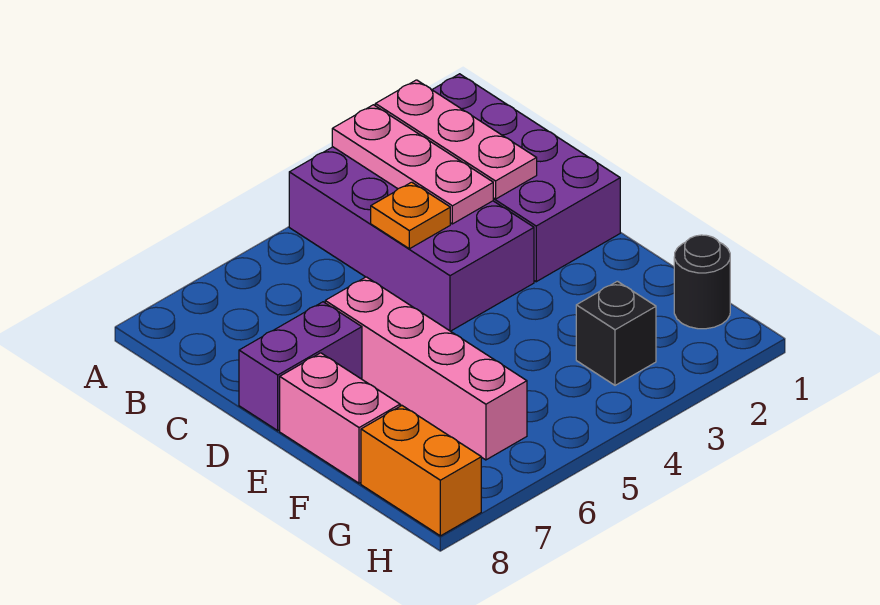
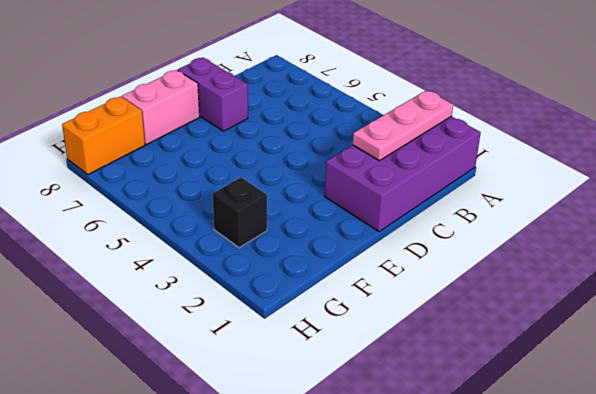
none -> purple 2x4 brick [289,147,534,331]
none -> pink 1x4 brick [325,277,527,460]

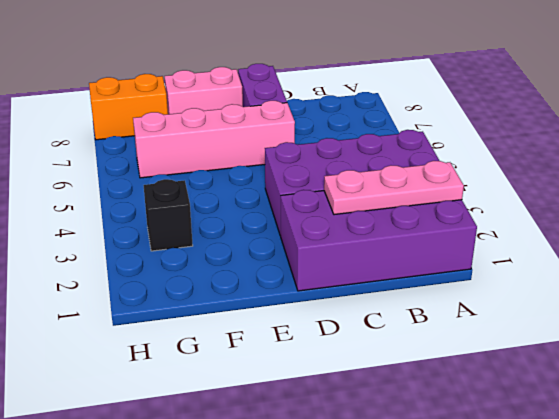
none -> black 1x1 round brick [674,235,730,329]
none -> pink 1x3 plate [332,105,493,224]

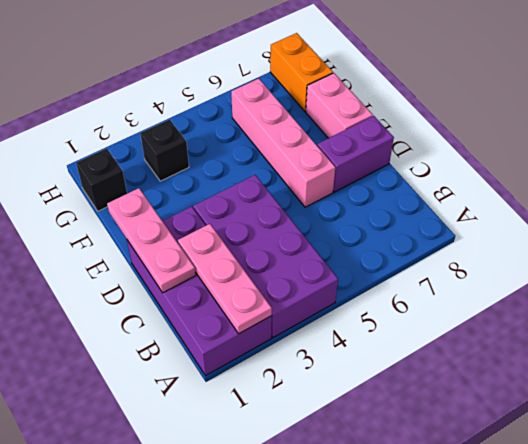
pink 1x3 plate [107,188,196,293] -> pink 1x3 plate moved to [332,105,493,224]
black 1x1 brick [76,149,127,211] -> black 1x1 round brick [674,235,730,329]
none -> orange 1x1 plate [371,182,450,249]

